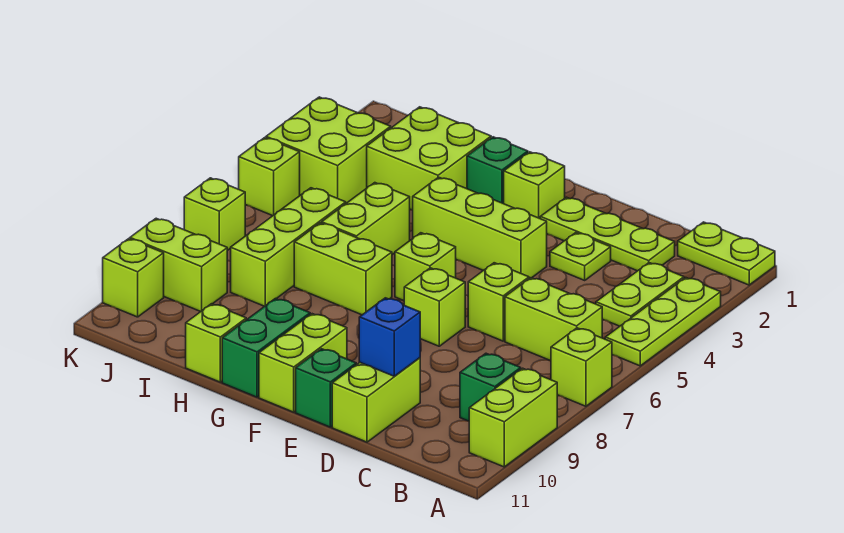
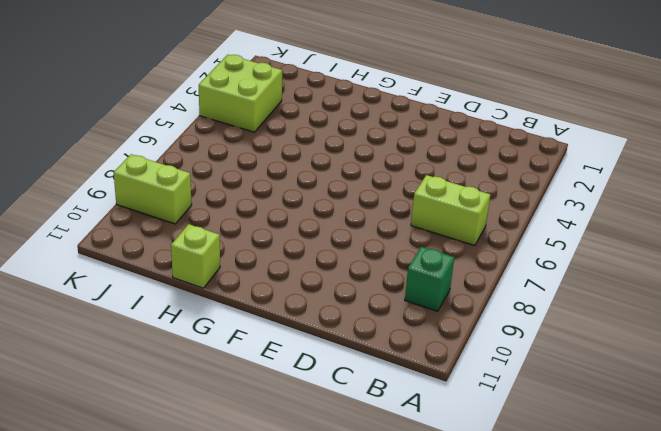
none -> lime 1x2 plate [678,222,775,285]
none -> lime 1x3 plate [605,278,721,366]
none -> lime 1x1 brick [551,328,612,406]
none -> lime 1x2 brick [469,368,557,467]

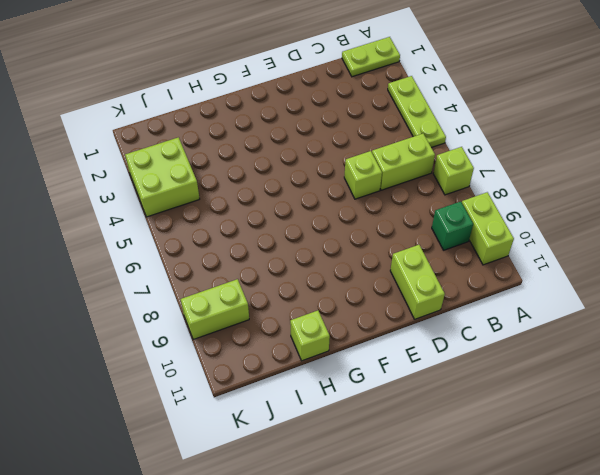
none -> lime 1x2 plate [596,263,684,326]
none -> lime 1x3 plate [540,197,675,271]
none -> lime 1x1 plate [550,233,611,280]
none -> lime 1x3 brick [413,177,547,279]

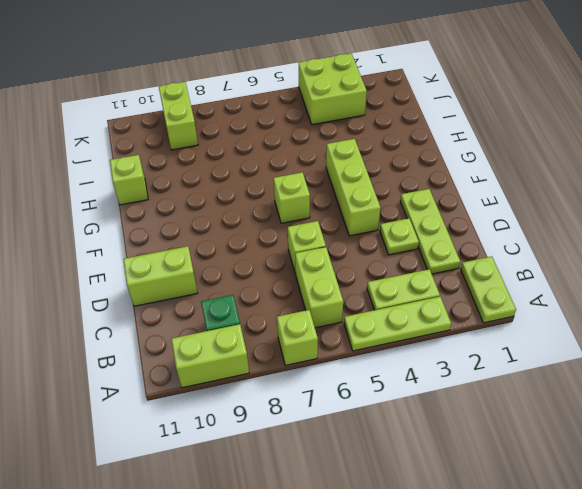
none -> lime 1x1 brick [404,268,465,346]
none -> green 1x1 brick [296,349,356,427]
none -> lime 1x1 brick [504,152,565,218]
none -> lime 1x2 brick [259,314,347,412]

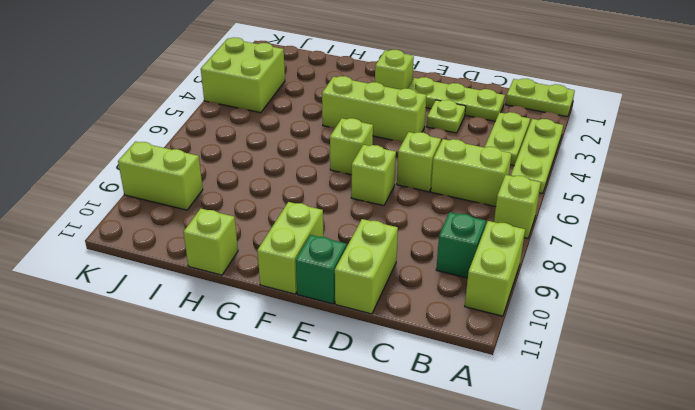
none -> green 1x1 brick [467,137,528,204]
none -> lime 1x2 brick [294,223,392,315]
none -> green 1x2 brick [222,299,310,397]
none -> lime 2x2 brick [367,107,491,210]

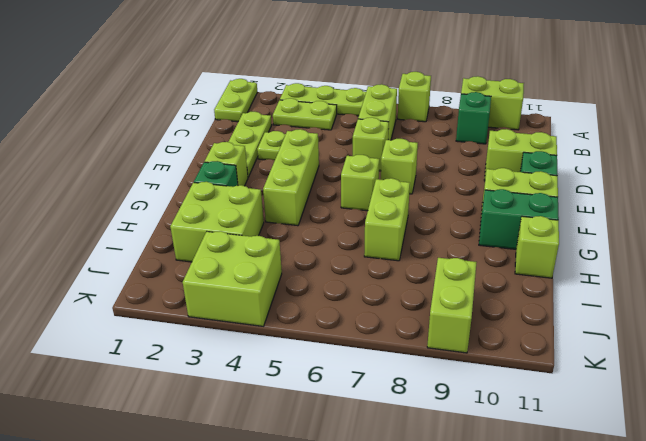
none -> lime 1x2 brick [322,183,410,255]
none -> lime 1x3 brick [231,188,346,306]
none -> lime 1x1 brick [239,138,300,216]
none -> lime 1x1 brick [184,178,245,251]

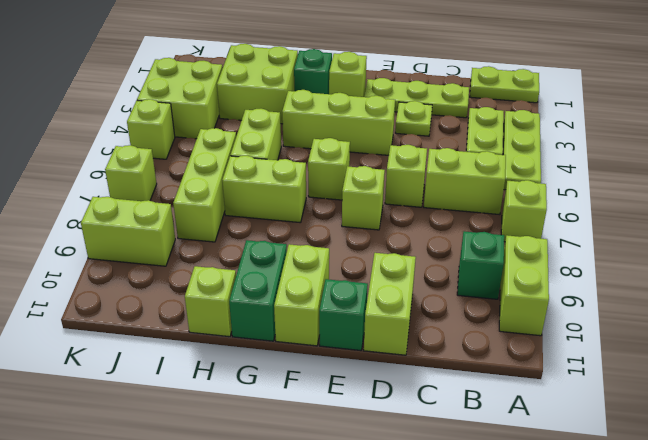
none -> lime 1x1 brick [103,239,164,317]
none -> blue 1x1 brick [359,298,420,376]

